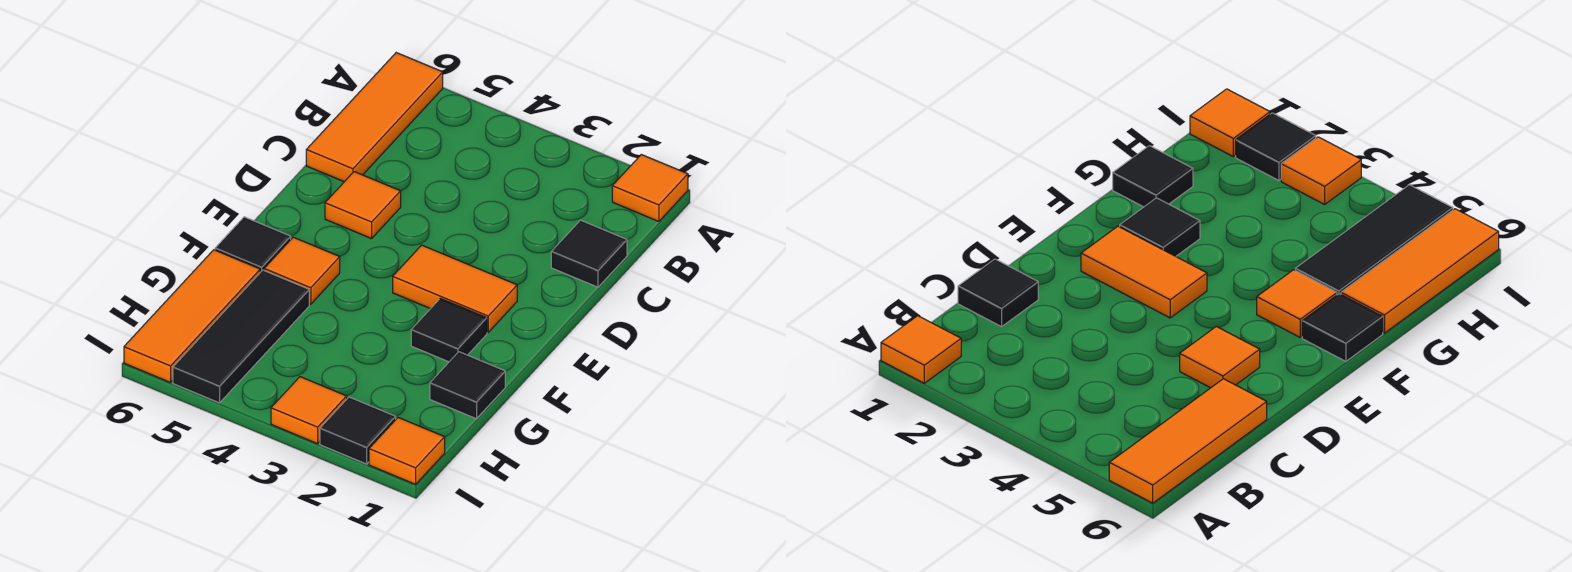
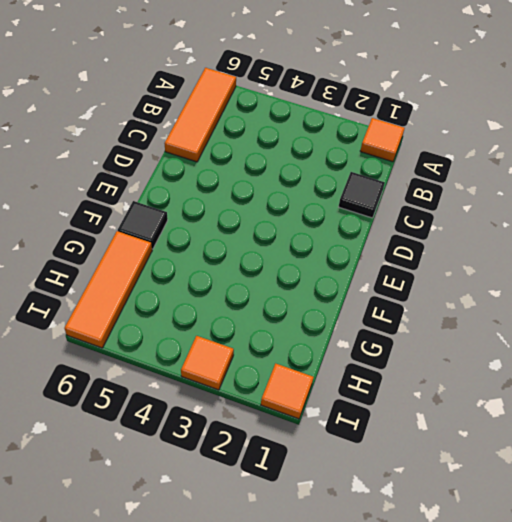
none -> orange 1x1 tile [325,172,401,239]
none -> orange 1x2 tile [393,245,517,332]
none -> black 1x1 tile [411,298,487,362]

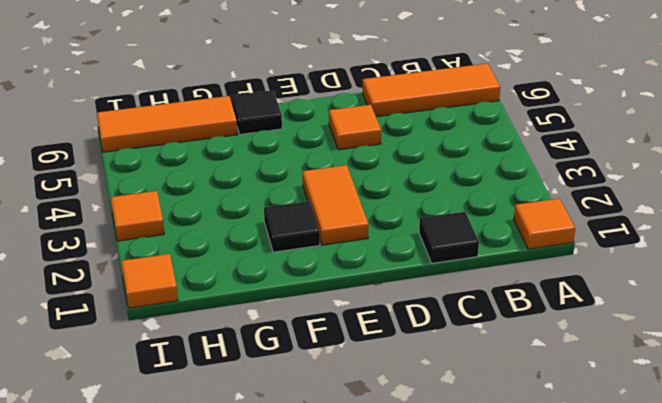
none -> orange 1x1 tile [264,237,340,304]
none -> black 1x1 tile [430,352,505,419]
none -> black 1x3 tile [173,270,309,403]

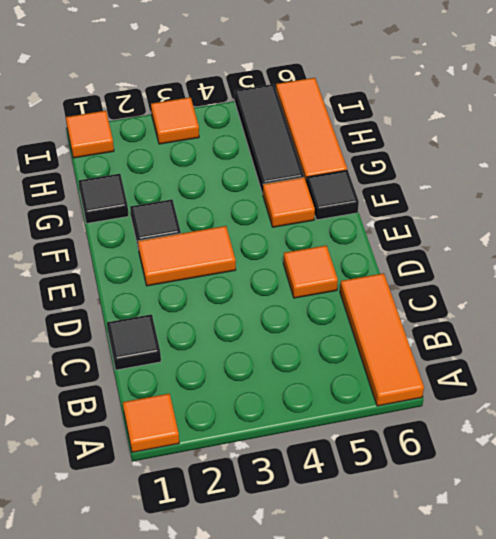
none -> black 1x1 tile [320,397,396,464]

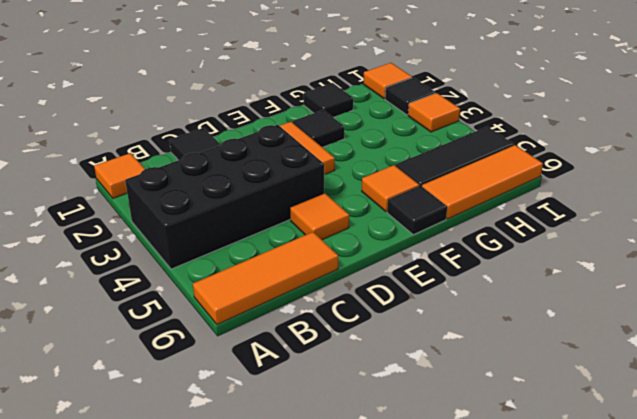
black 2x4 brick [125,125,324,269] -> none

